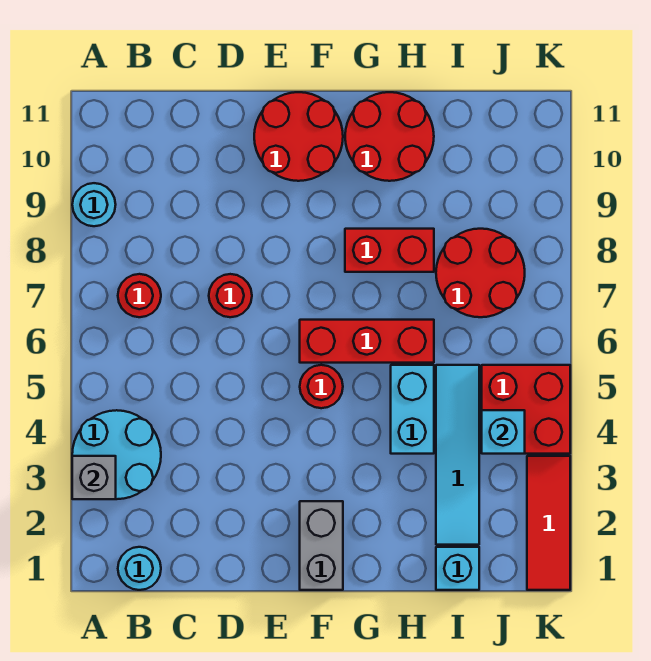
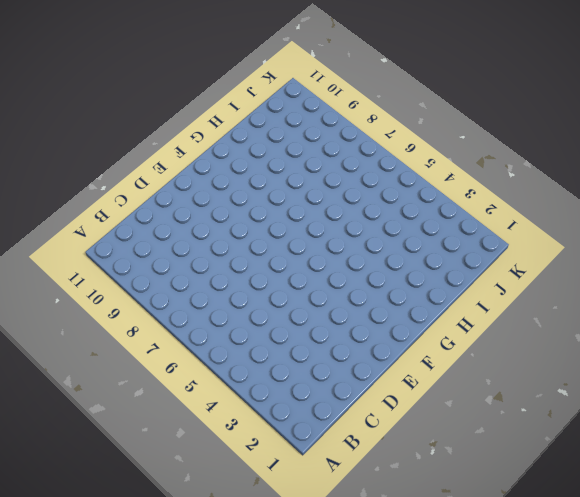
none -> cyan 2x2 round brick [72,410,161,499]
none -> cyan 1x1 round brick [72,183,116,226]
none -> cyan 1x1 round brick [118,547,161,590]

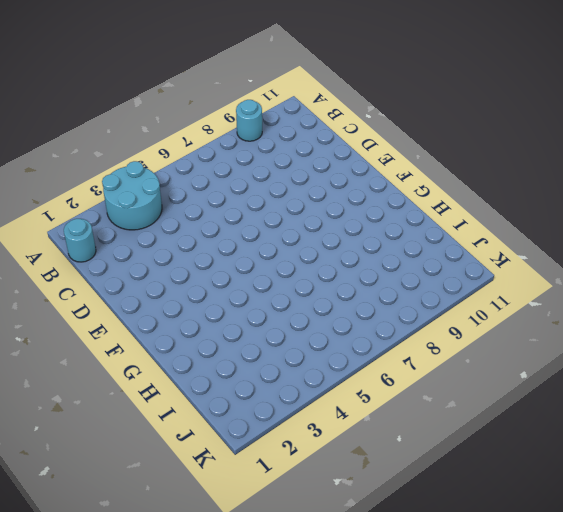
none -> red 1x1 round brick [118,274,161,317]
none -> red 1x1 round brick [209,274,252,317]
none -> red 2x2 round brick [254,92,343,181]

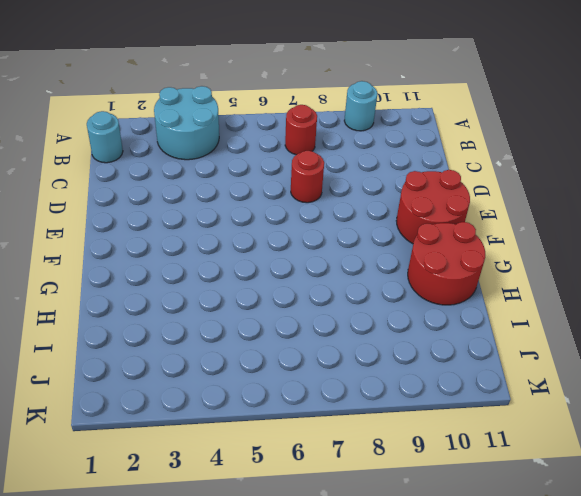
none -> grey 1x2 brick [300,501,343,590]
none -> red 1x1 round brick [300,365,343,408]
none -> red 1x3 brick [300,320,434,363]

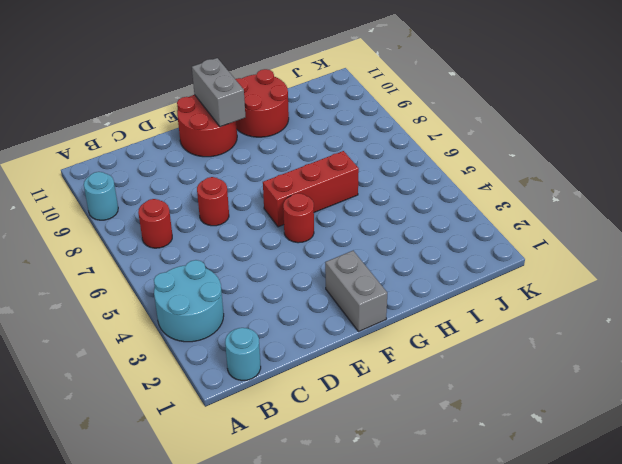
grey 1x2 brick [192,58,245,127] -> none
none -> red 1x2 brick [345,229,434,272]
none -> cyan 1x2 brick [391,365,434,454]
none -> cyan 1x1 brick [436,547,479,590]

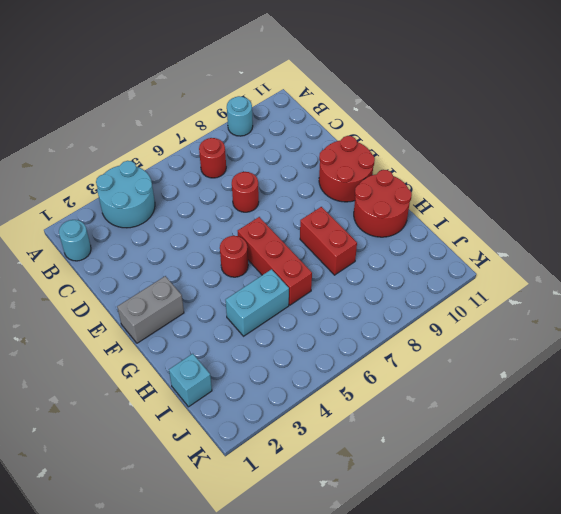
none -> cyan 1x4 tile [436,365,479,545]
none -> red 2x2 round brick [436,229,525,317]
none -> red 2x2 brick [482,365,570,454]

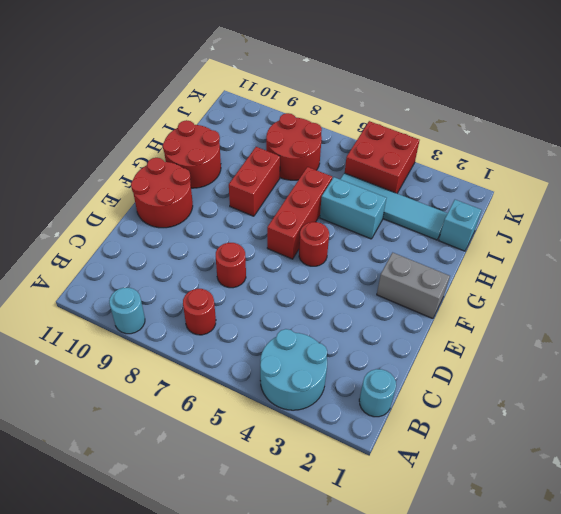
none -> red 1x3 tile [527,456,570,590]
none -> grey 1x1 brick [72,456,116,499]
none -> cyan 1x1 brick [482,410,525,454]

